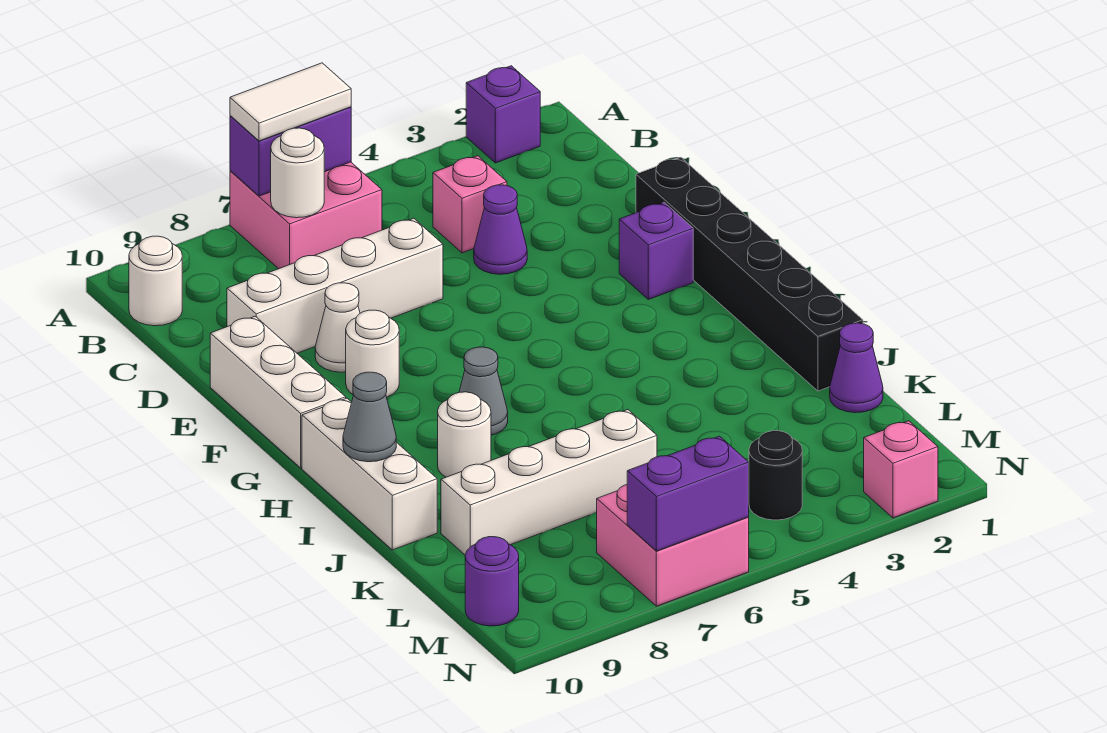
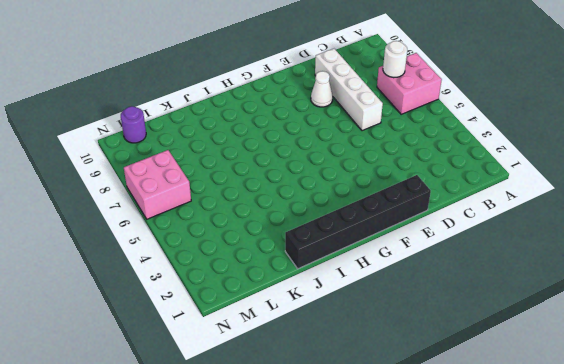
none -> purple 1x1 brick [466,66,540,163]
none -> white 1x1 round brick [129,236,182,326]
none -> pink 1x1 brick [433,156,507,253]

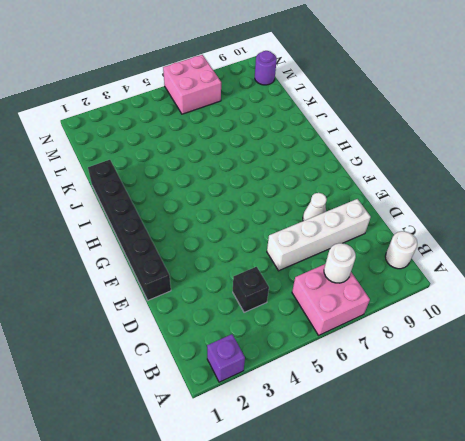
black 1x1 brick [233,267,269,312] -> pink 1x1 brick [433,156,507,253]
none -> purple 1x1 cone [474,185,527,274]
none -> white 1x3 brick [210,316,346,468]
none -> purple 1x1 brick [619,203,693,299]

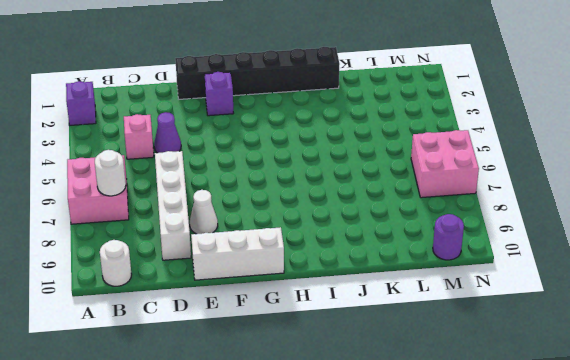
none -> white 1x1 round brick [346,310,399,397]
none -> grey 1x1 cone [459,347,508,435]
none -> white 1x3 brick [302,398,437,550]

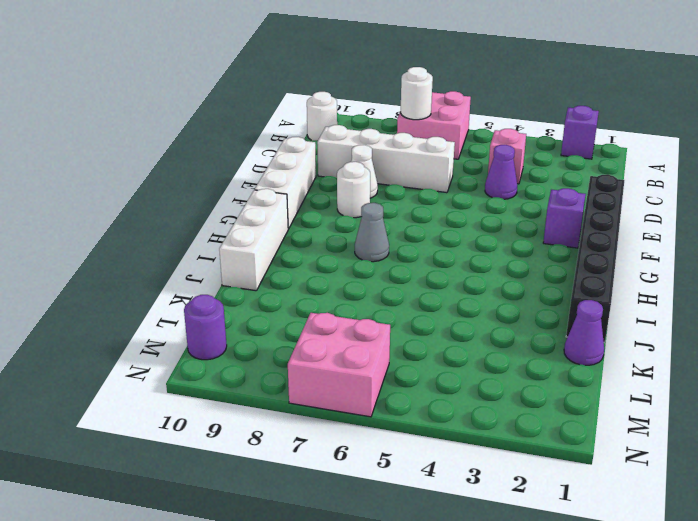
none -> white 1x1 round brick [438,392,491,477]
none -> white 1x4 brick [441,410,657,555]
none -> black 1x1 round brick [749,431,802,520]

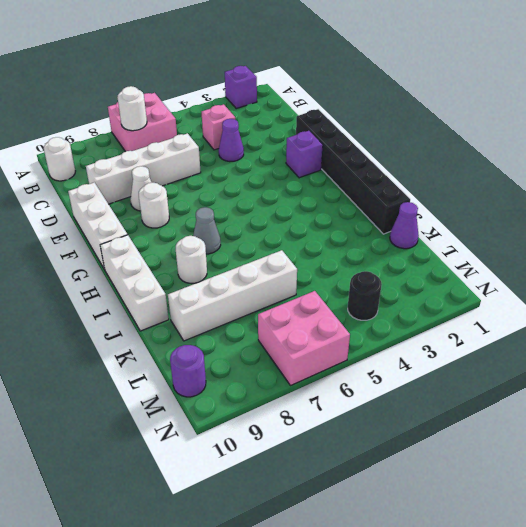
none -> pink 1x1 brick [864,421,938,518]
none -> purple 1x2 brick [230,107,351,196]
none -> grey 1x1 cone [343,372,396,462]

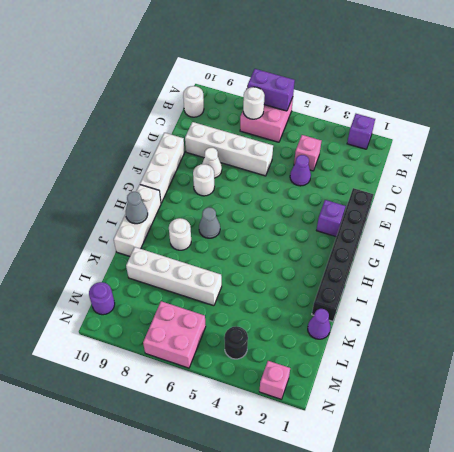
none -> purple 1x2 brick [627,436,749,551]
none -> white 1x2 tile [230,63,351,141]

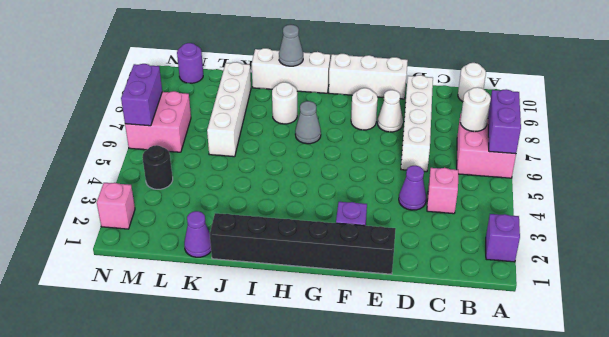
none -> white 1x2 tile [230,63,351,141]

